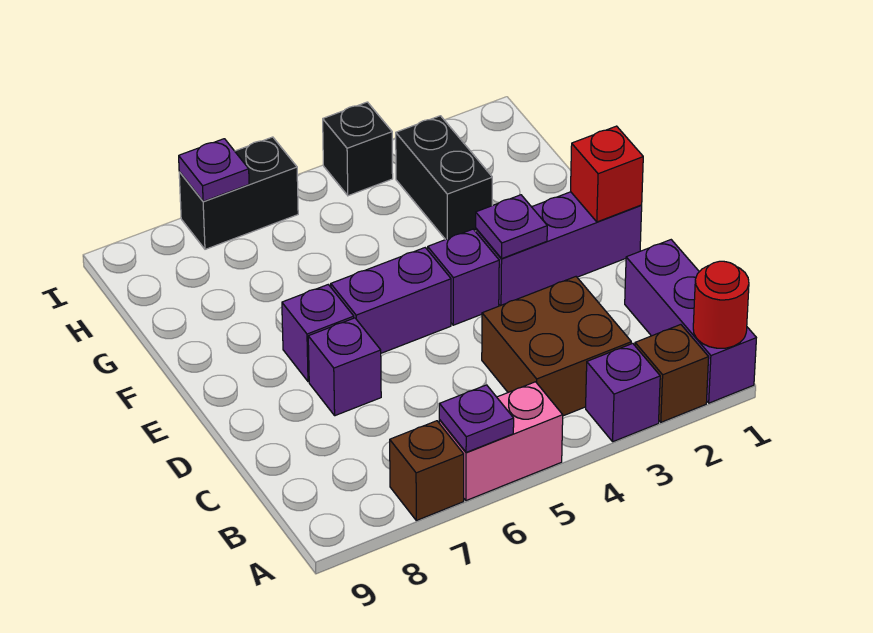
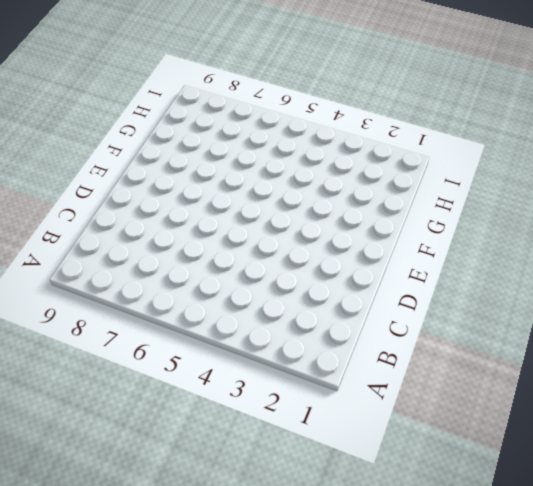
none -> purple 1x3 brick [625,240,756,403]
none -> brown 1x1 brick [635,325,709,422]
none -> purple 1x1 brick [586,343,660,442]

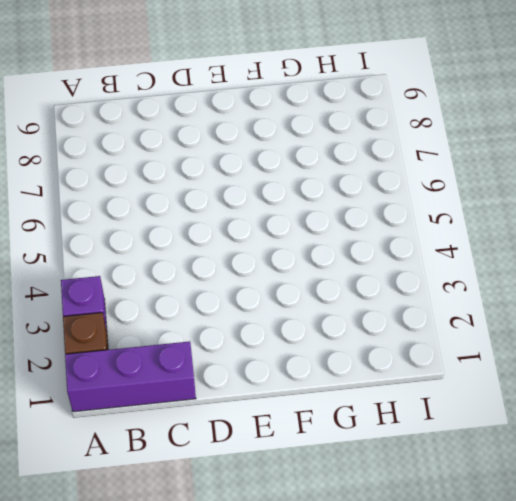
none -> pink 1x2 brick [439,382,563,501]
none -> brown 1x1 brick [390,421,464,520]
none -> brown 2x2 brick [482,277,631,416]

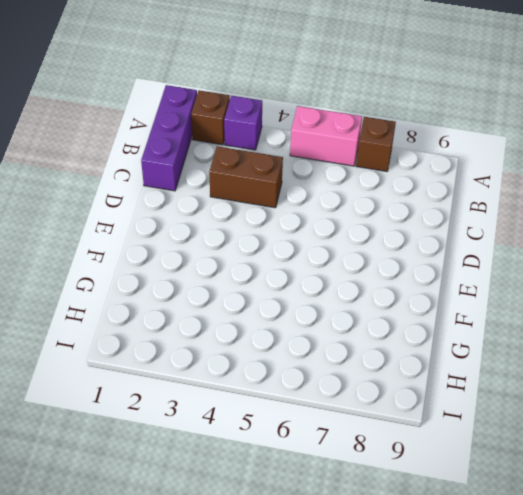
brown 1x2 brick [209,146,283,208] -> brown 2x2 brick [482,277,631,416]
none -> purple 1x1 brick [308,318,381,416]
none -> purple 1x3 brick [476,192,642,306]
none -> purple 1x1 brick [428,229,499,325]

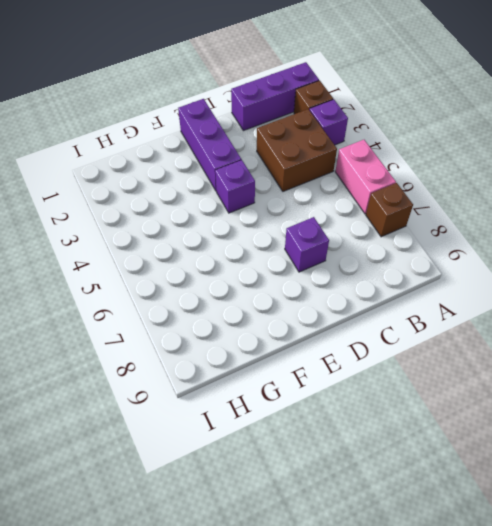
none -> purple 1x2 brick [331,248,451,353]
none -> purple 1x1 brick [282,285,354,382]
none -> black 1x2 brick [396,116,492,240]

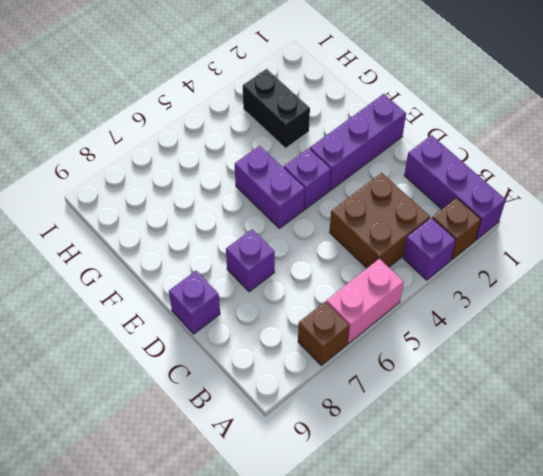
purple 1x1 brick [169,271,220,334] -> purple 1x1 brick moved to [282,285,354,382]
purple 1x2 brick [235,146,305,228] -> purple 1x2 brick turned to [331,248,451,353]
none -> black 1x1 brick [323,102,393,196]
none -> black 1x2 brick [179,137,298,249]
none -> red 1x1 round brick [693,261,749,348]

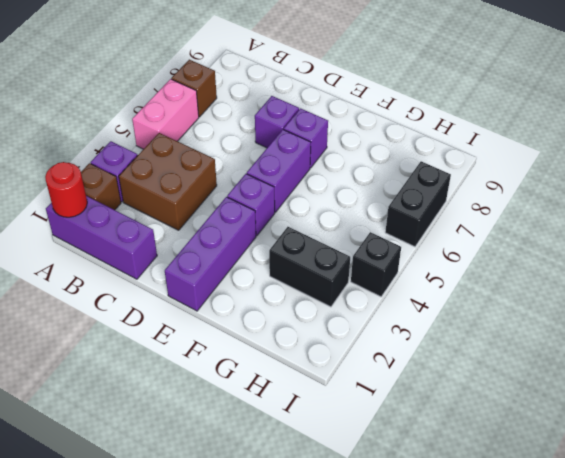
none -> purple 1x1 plate [439,385,514,452]
none -> red 1x1 brick [571,126,643,222]
none -> purple 1x1 plate [476,195,547,258]

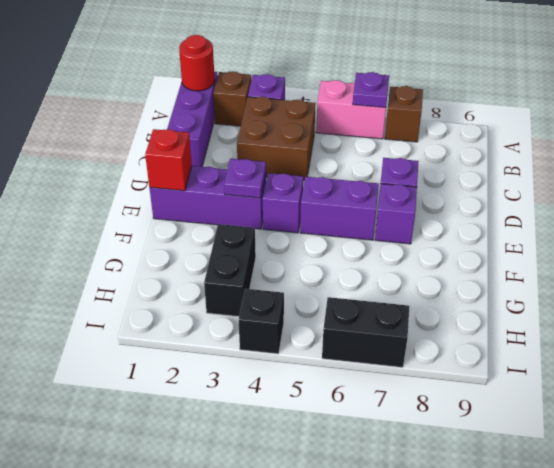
none -> purple 1x1 plate [179,139,249,201]

